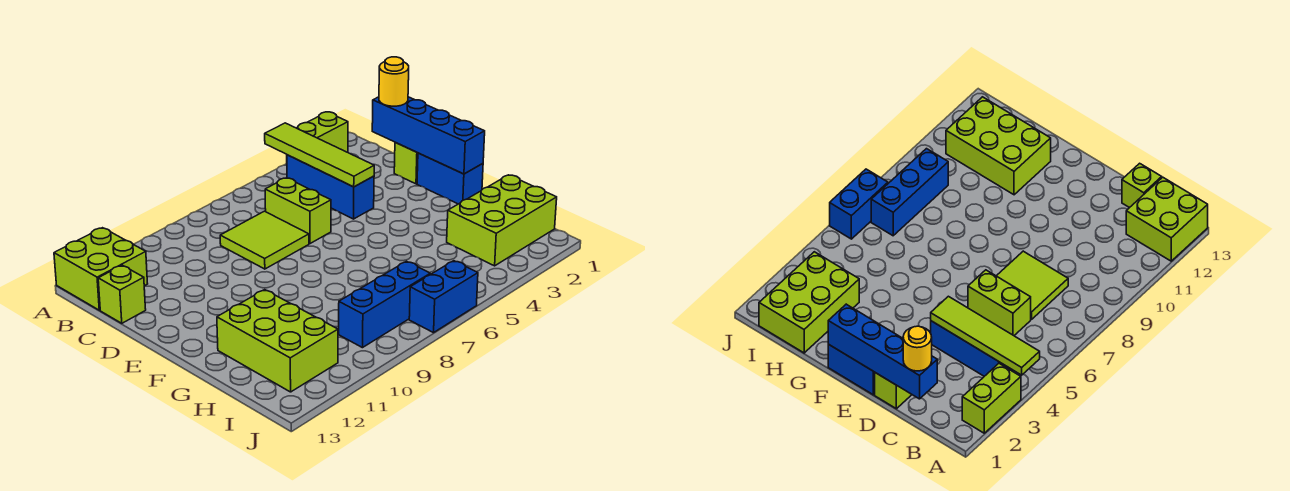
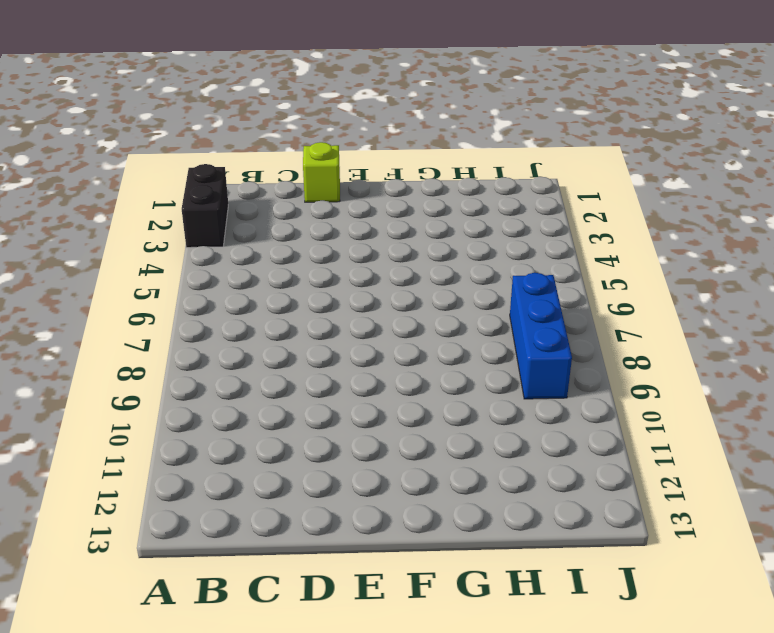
black 1x2 brick [182,164,228,248] -> lime 1x2 brick [297,112,348,152]
none -> lime 2x2 brick [54,228,148,310]
none -> blue 1x3 brick [287,155,374,219]
none -> lime 1x2 brick [265,178,331,244]

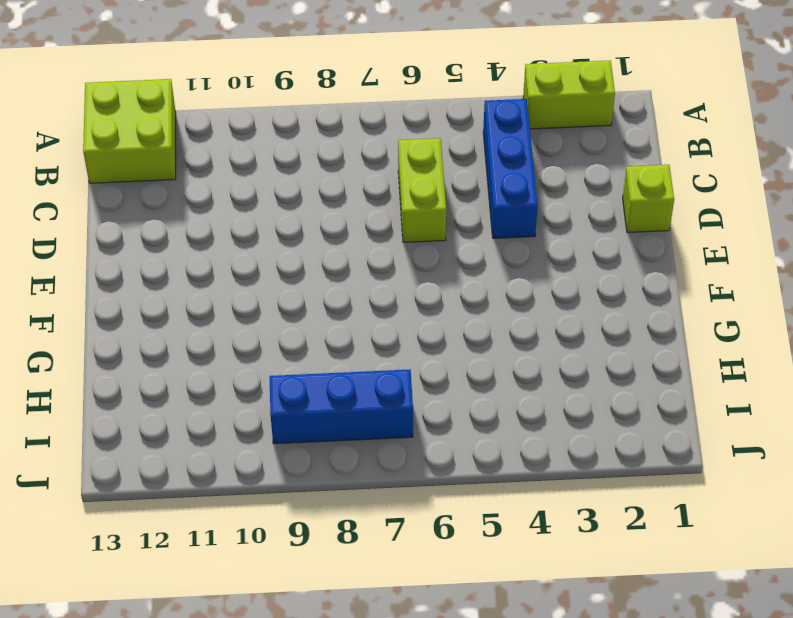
none -> lime 2x2 tile [220,211,309,269]
none -> lime 1x1 brick [98,265,146,323]
none -> blue 1x2 brick [417,153,483,204]

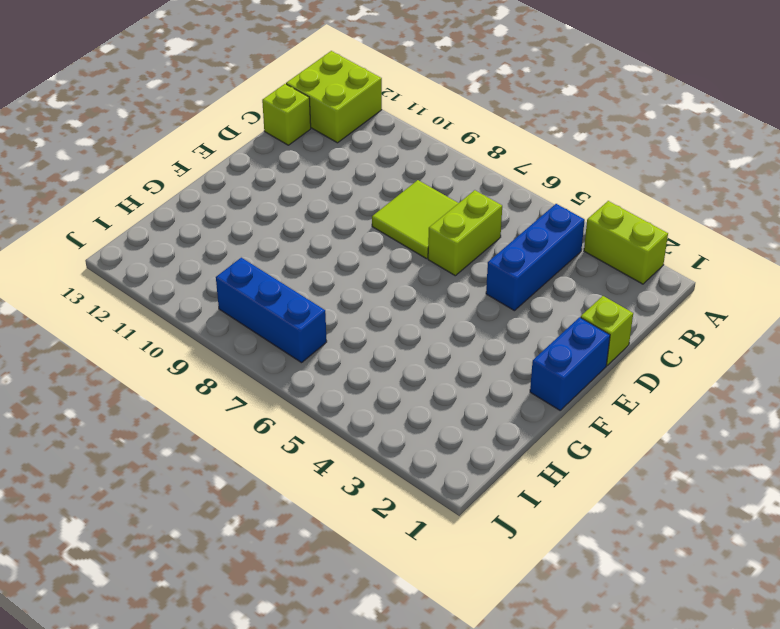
none -> lime 2x3 brick [217,290,338,392]
none -> lime 2x3 brick [447,175,557,266]
none -> blue 1x2 brick [409,261,478,333]

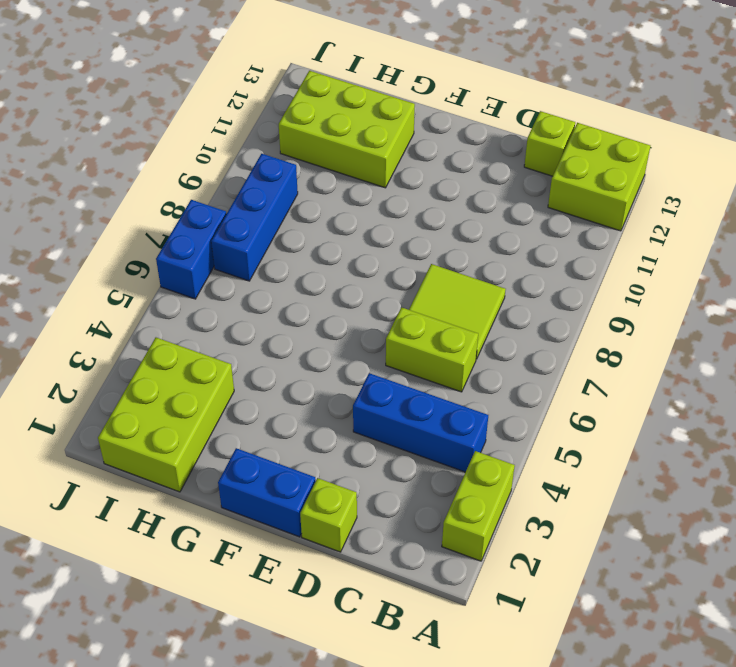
none -> lime 1x4 tile [265,123,374,187]
none -> blue 1x4 brick [372,97,485,174]
none -> yellow 1x1 round brick [379,57,409,106]

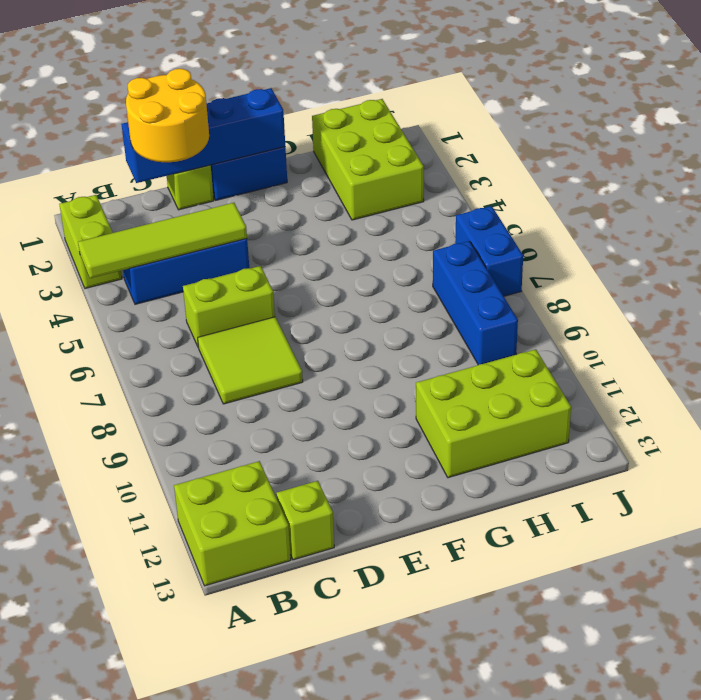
yellow 2x2 round brick [126,69,209,162] -> yellow 1x1 round brick [379,57,409,106]

